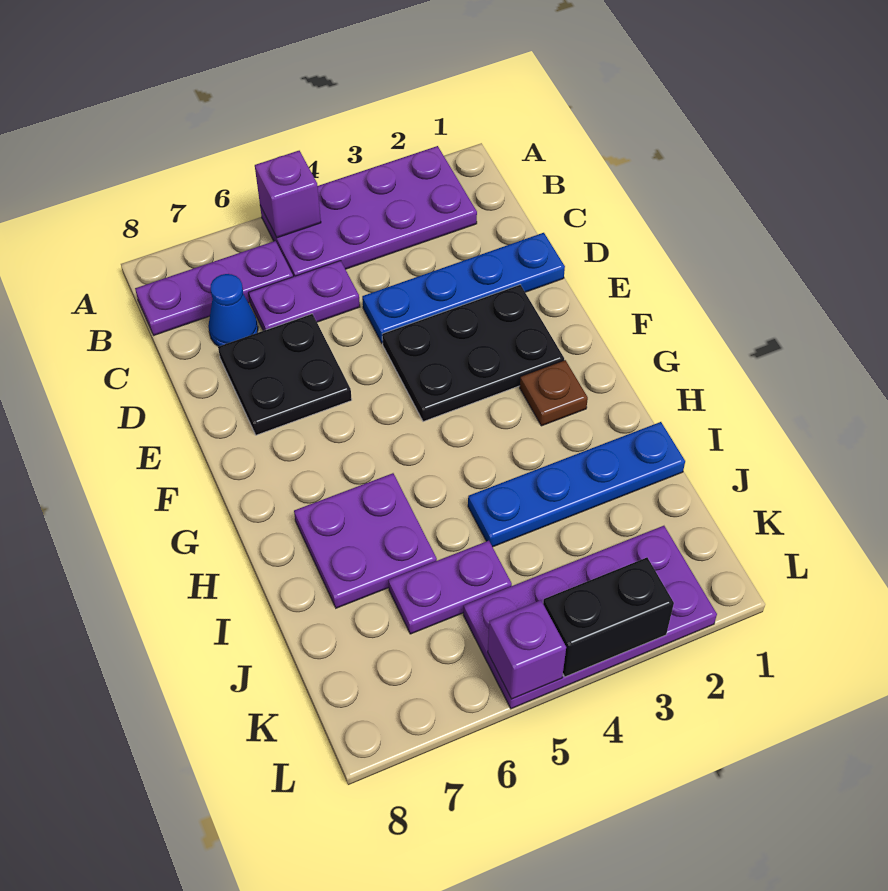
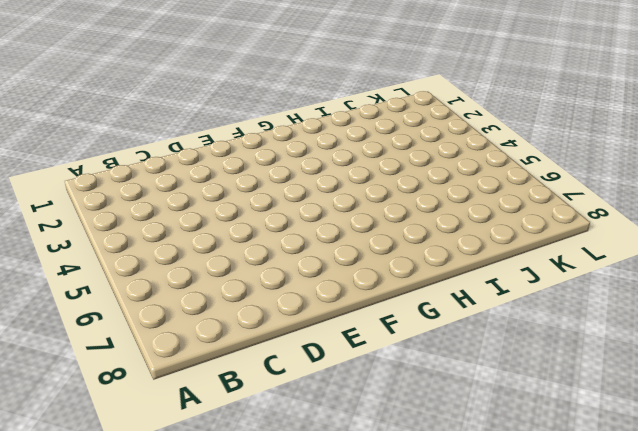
none -> purple 2x4 plate [260,146,477,277]
none -> purple 1x3 plate [135,241,293,335]
none -> purple 1x2 plate [249,261,360,331]

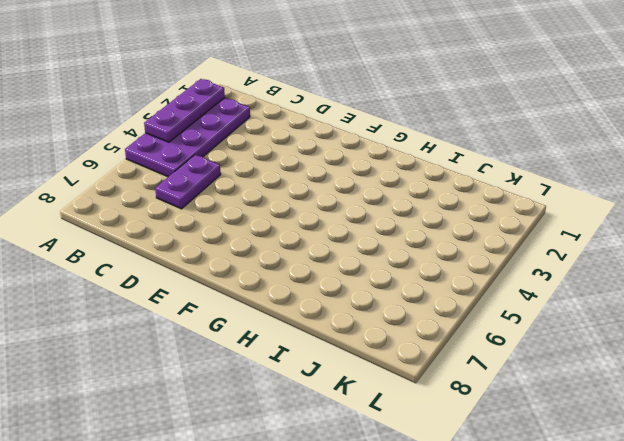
purple 1x3 plate [144,79,225,142] -> purple 1x3 plate moved to [135,241,293,335]
none -> blue 1x1 cone [208,274,258,346]
none -> blue 1x4 plate [362,233,565,343]
none -> black 2x2 plate [218,314,352,435]

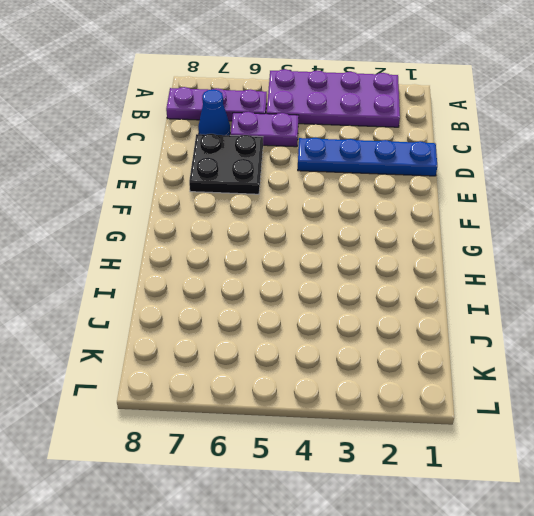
none -> black 2x3 plate [382,285,564,422]
none -> brown 1x1 plate [520,360,588,426]
none -> purple 2x2 plate [294,473,437,608]

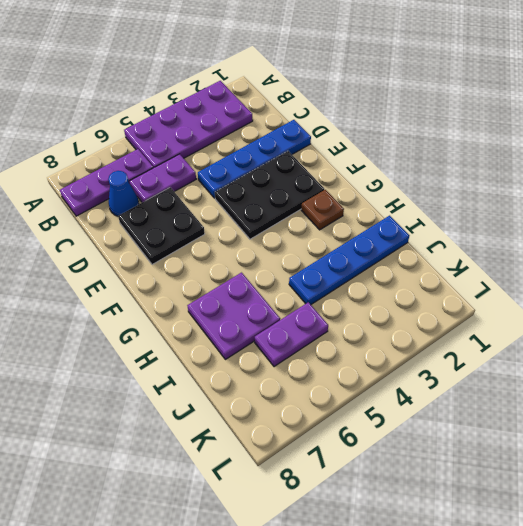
none -> purple 2x4 plate [463,526,717,709]
none -> purple 1x1 brick [255,151,321,238]
none -> black 1x2 brick [543,558,674,677]

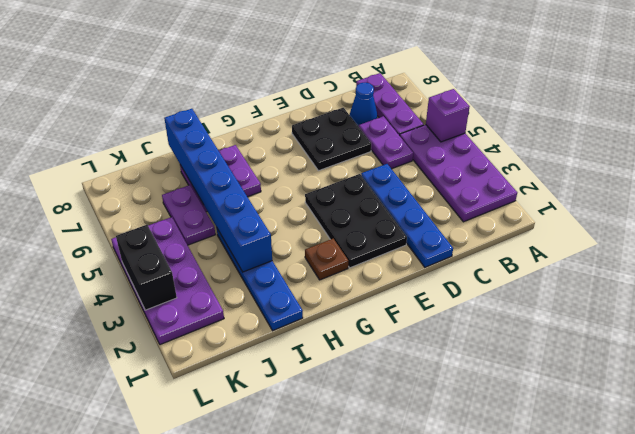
blue 1x6 brick [164,109,272,272] -> none
none -> purple 1x1 brick [488,600,566,699]

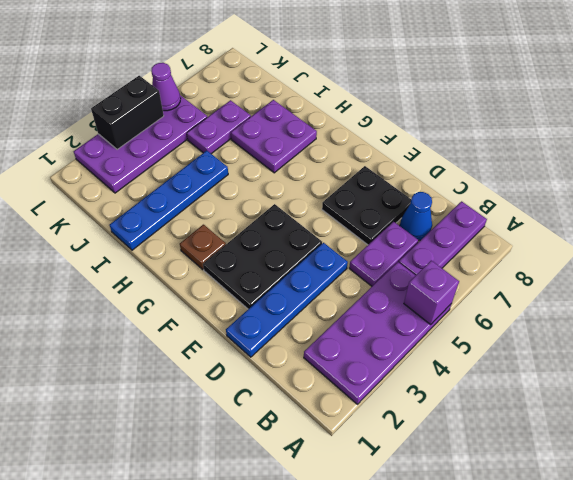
purple 1x1 cone [151,63,181,111] -> purple 1x1 brick [488,600,566,699]

